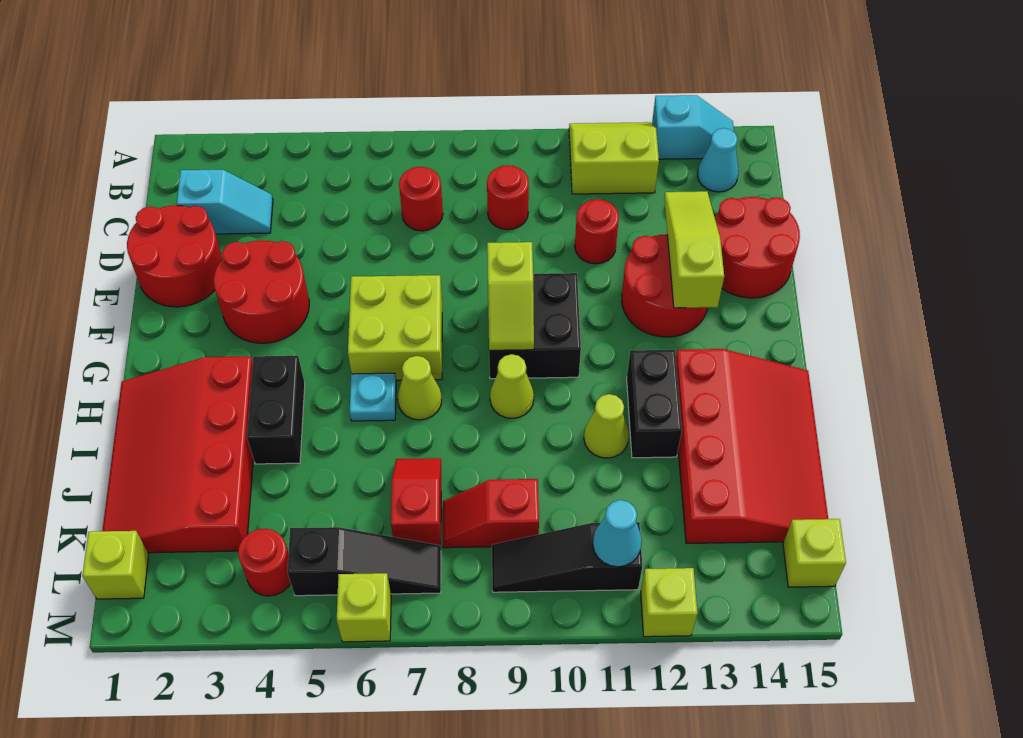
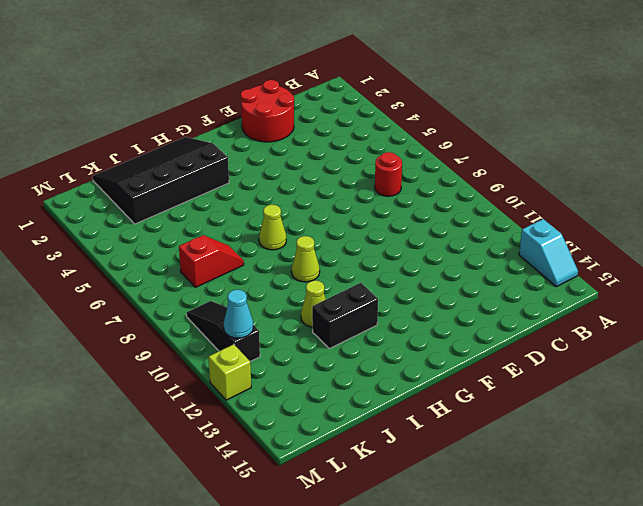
black 3x4 slope [92,137,229,224] -> red 3x4 slope [102,356,253,553]
none -> lime 2x2 slope [569,122,659,194]
none -> cyan 1x1 cone [698,128,739,192]
none -> cyan 1x2 slope [177,169,273,234]
none -> red 1x1 round brick [487,165,529,230]

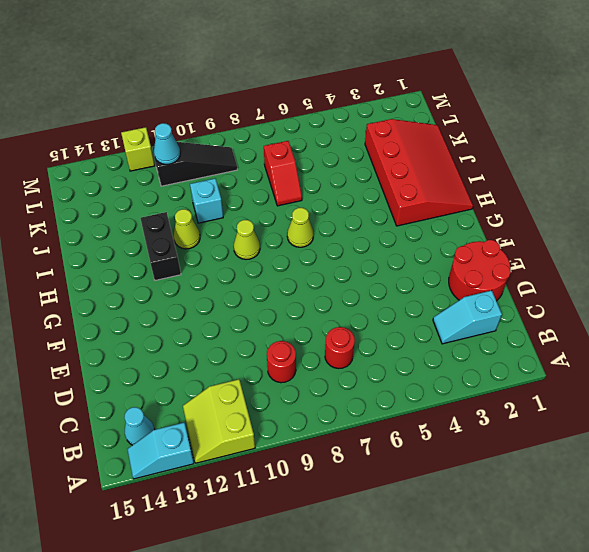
lime 2x2 slope [183,379,255,463] -> lime 2x2 slope turned to [569,122,659,194]
cyan 1x1 brick [190,179,223,223] -> none
none -> red 1x1 round brick [575,199,619,264]
none -> red 2x2 round brick [715,197,800,298]
none -> red 2x2 round brick [214,240,309,343]
none -> red 2x2 round brick [622,234,708,337]

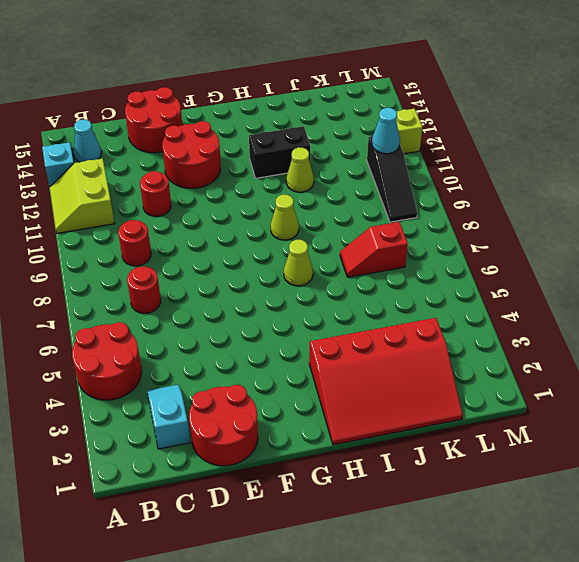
red 2x2 round brick [72,322,142,400] -> red 2x2 round brick moved to [214,240,309,343]
none -> lime 2x2 brick [348,275,442,380]
none -> black 2x2 brick [489,273,581,379]
none -> black 1x2 brick [247,356,305,464]
none -> cyan 1x1 plate [350,373,396,421]

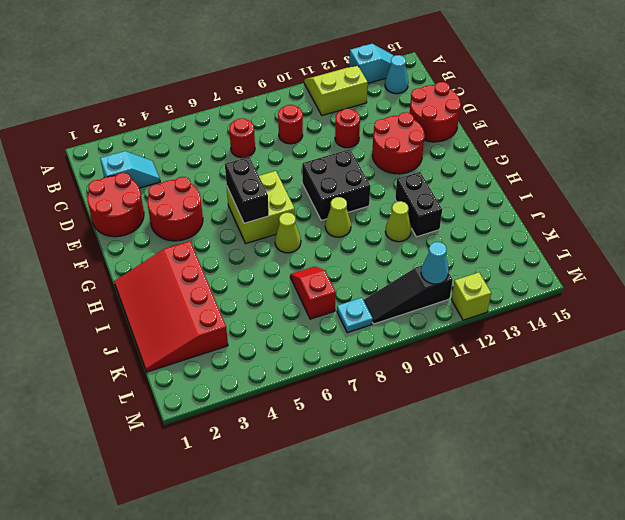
black 1x2 brick [225,157,269,223] -> black 1x2 brick moved to [247,356,305,464]
cyan 1x1 plate [337,298,373,333] -> cyan 1x1 plate moved to [350,373,396,421]
none -> red 3x4 slope [676,349,828,544]
none -> red 1x2 slope [443,479,539,548]
none -> lime 1x1 brick [82,531,149,599]
none -> red 1x1 round brick [238,529,291,596]

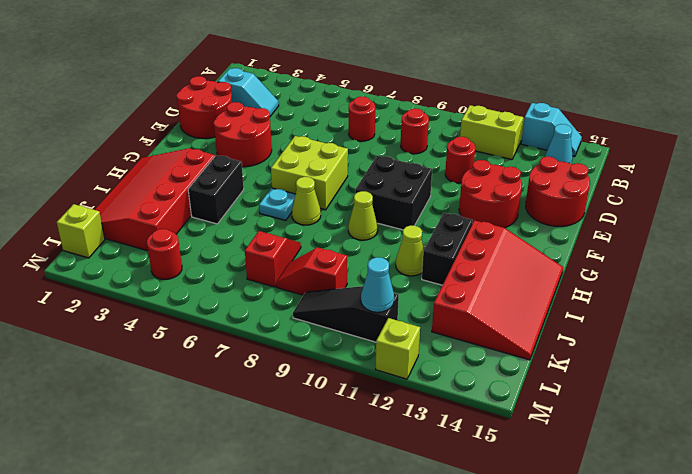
none -> black 1x3 slope [287,527,441,596]
none -> lime 1x1 brick [783,519,846,587]
none -> lime 1x1 brick [337,573,391,642]
none -> lime 1x3 slope [664,191,724,308]

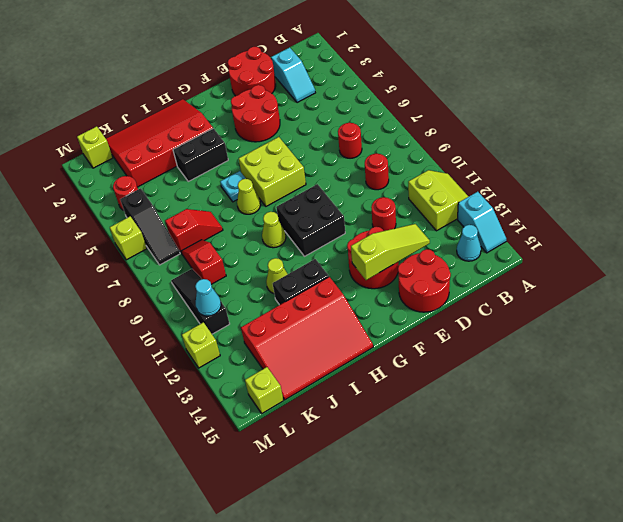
none -> lime 1x2 slope [487,242,534,350]

